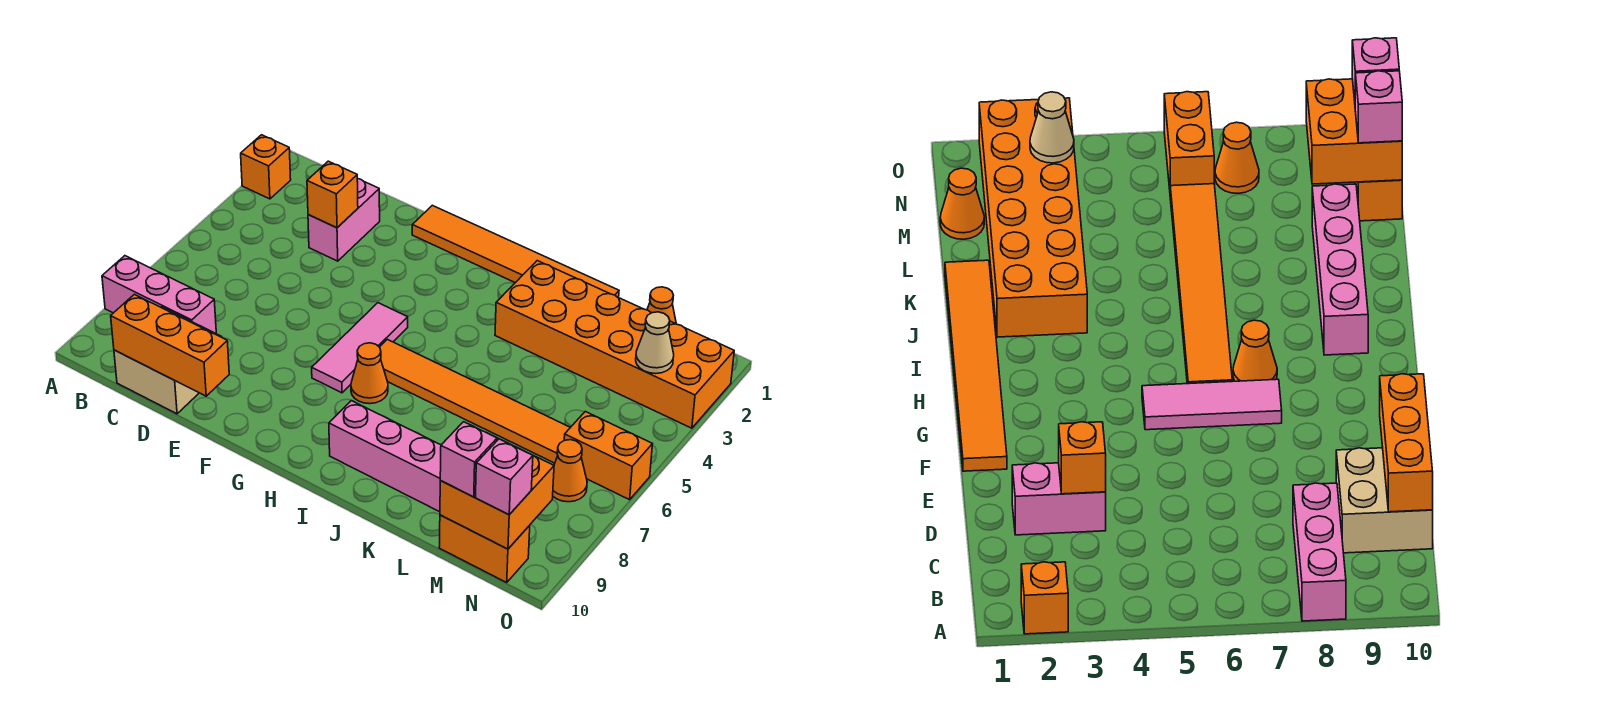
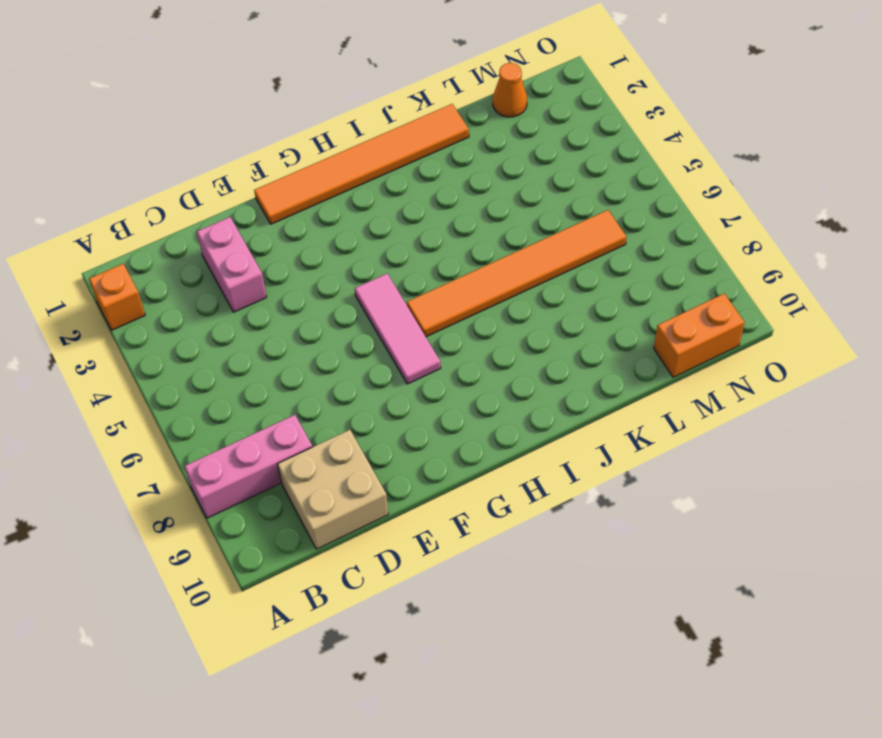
none -> orange 1x1 cone [351,343,388,404]
none -> pink 1x4 brick [329,401,441,512]
none -> orange 2x6 brick [495,261,734,428]

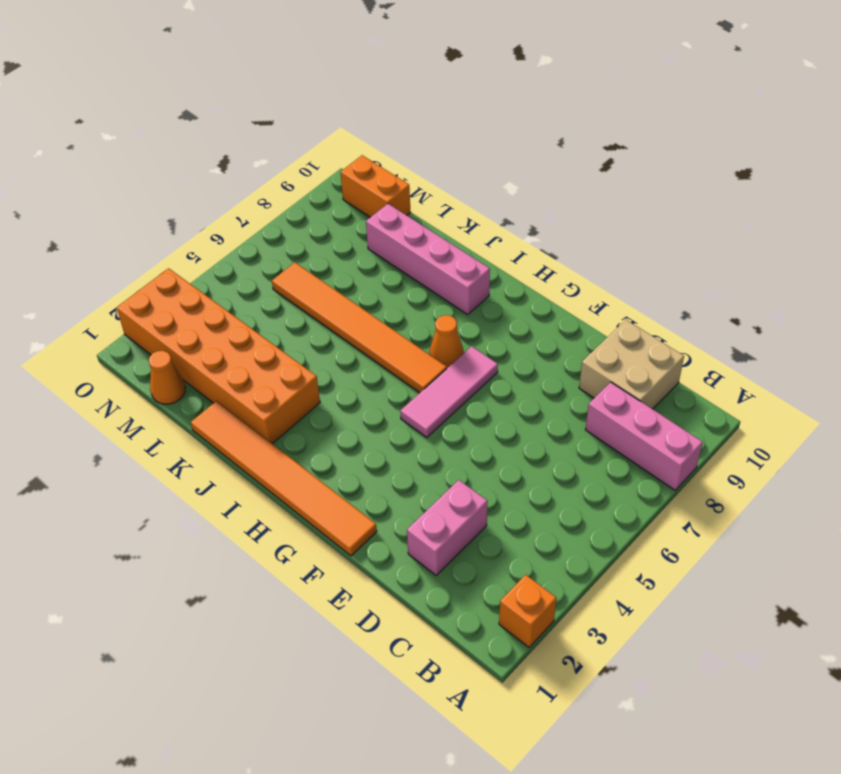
none -> orange 1x2 brick [564,411,652,500]
none -> orange 1x1 cone [553,440,587,502]
none -> orange 1x3 brick [111,294,229,396]

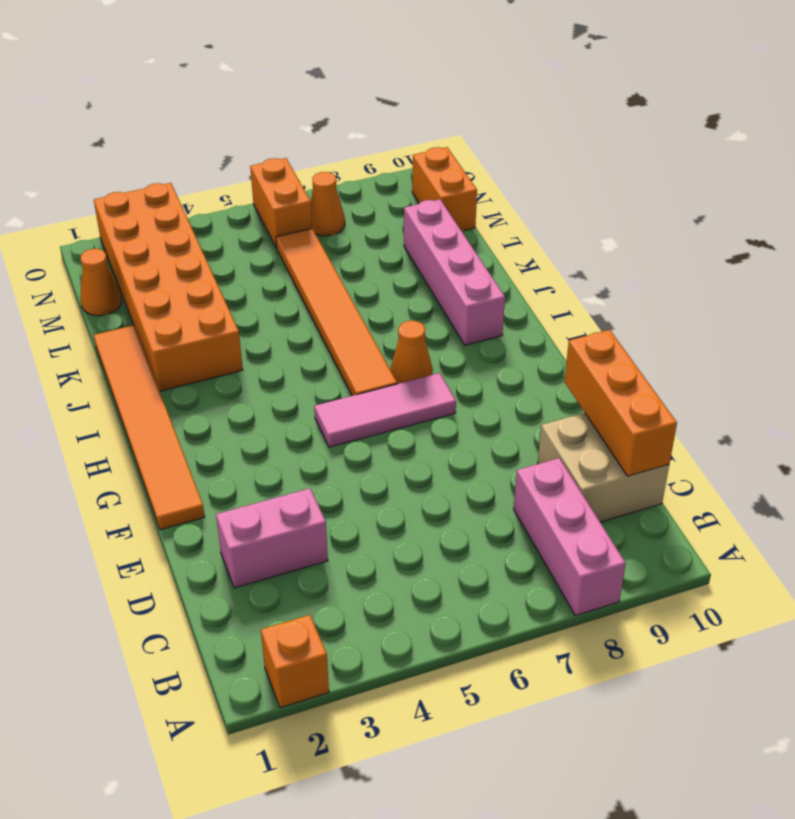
none -> orange 1x1 brick [307,161,358,228]
none -> orange 2x2 brick [440,438,554,549]
none -> tan 1x1 cone [636,312,674,374]

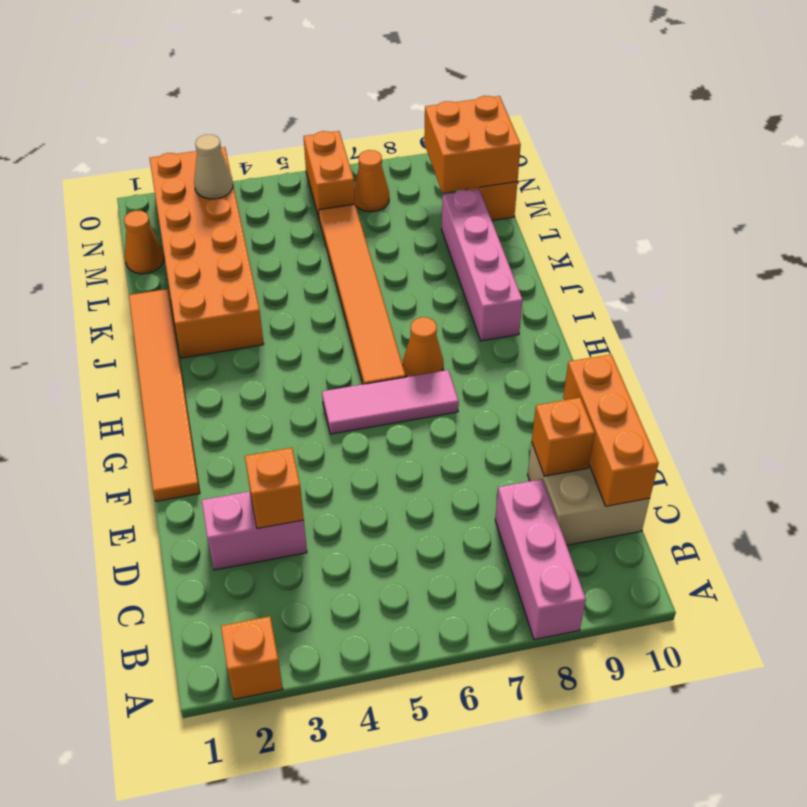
orange 1x1 brick [532,398,595,476] -> none
none -> pink 1x1 brick [440,422,497,497]
none -> pink 1x1 brick [476,439,533,515]

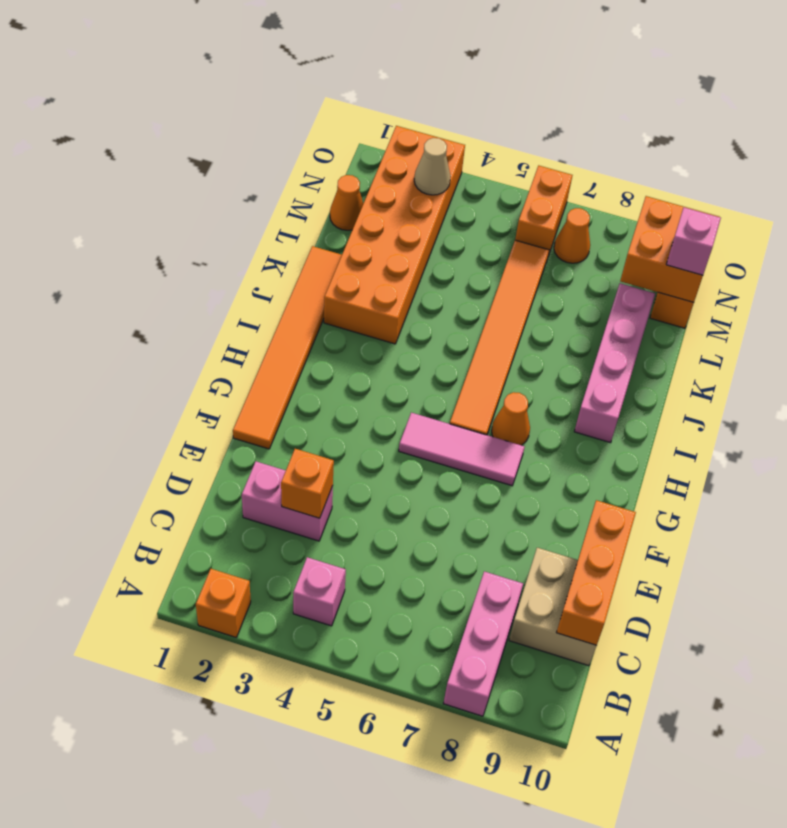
pink 1x1 brick [293,557,346,626] -> pink 1x1 brick moved to [476,439,533,515]

